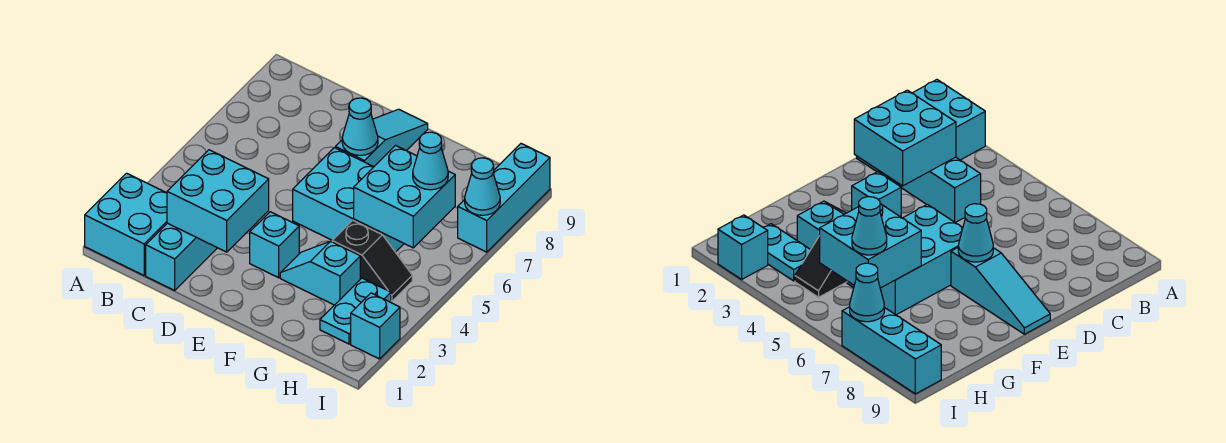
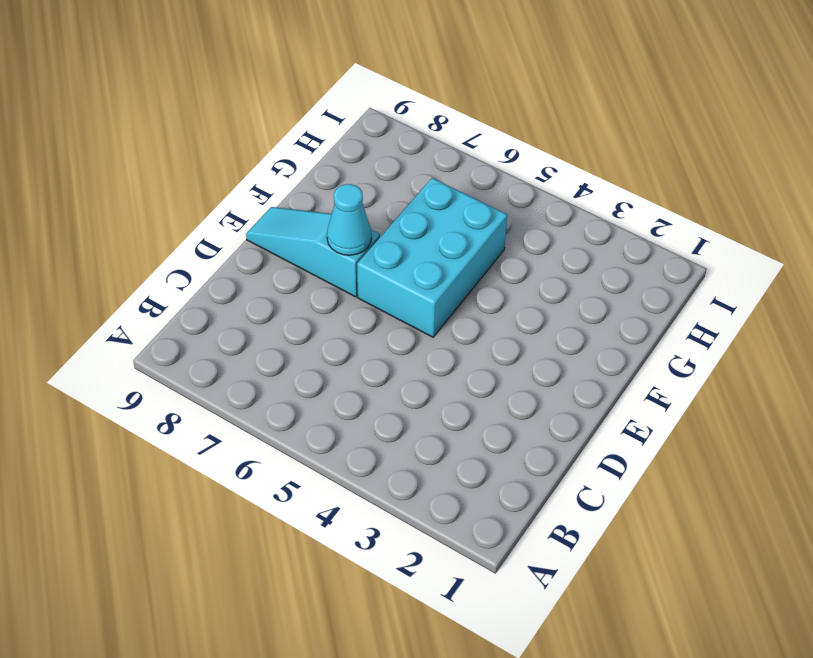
none -> cyan 2x2 brick [85,173,167,275]
none -> cyan 1x4 brick [146,223,217,290]
none -> cyan 1x1 brick [250,212,299,278]

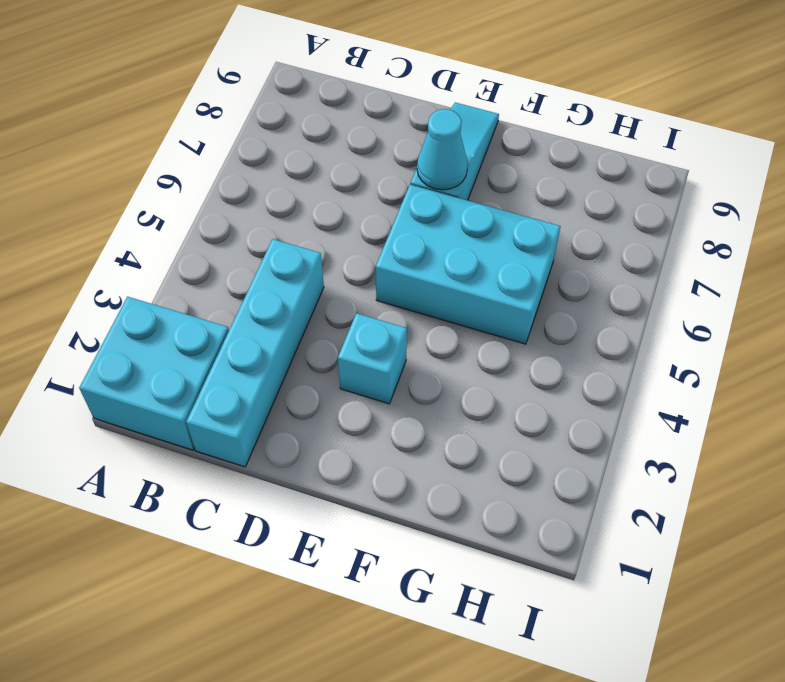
none -> cyan 1x2 slope [280,241,360,305]
none -> black 1x2 slope [332,220,412,301]
none -> cyan 1x2 plate [320,278,391,344]

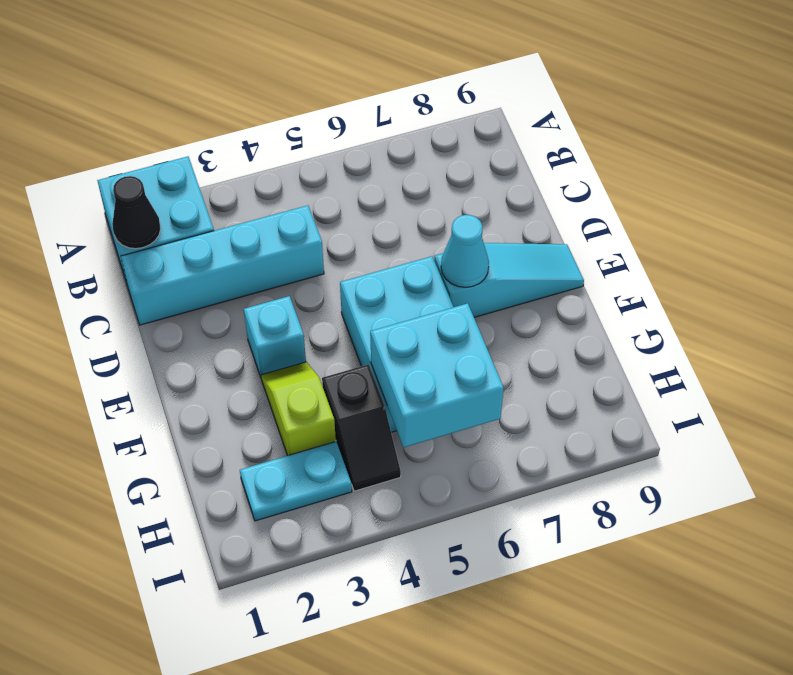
black 1x1 cone [112,176,161,249] -> none
lime 1x2 slope [261,362,336,456] -> cyan 1x2 slope [280,241,360,305]
none -> cyan 1x1 brick [351,293,400,359]
none -> cyan 1x3 brick [458,144,550,252]
none -> cyan 2x2 brick [167,150,269,252]

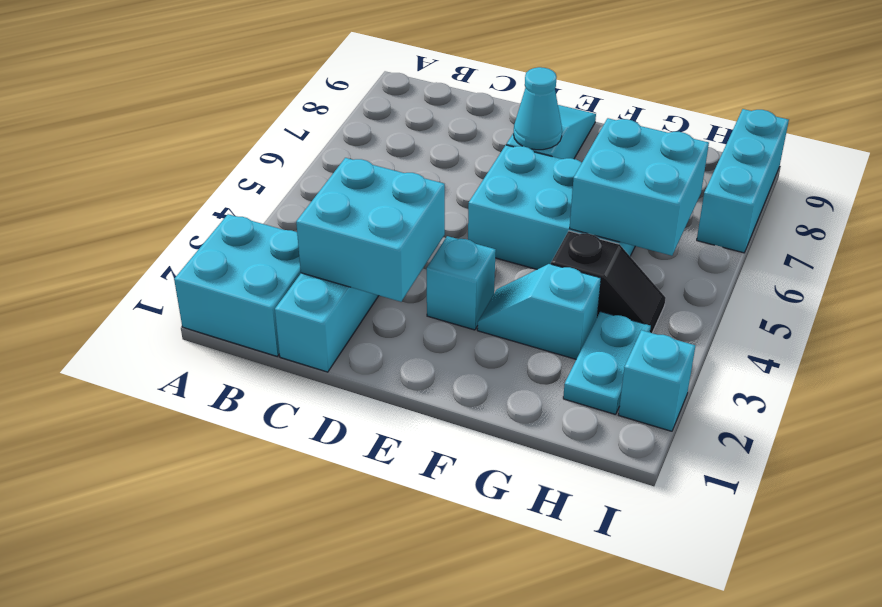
none -> cyan 1x1 cone [465,158,500,215]
none -> cyan 1x1 cone [413,132,448,190]

